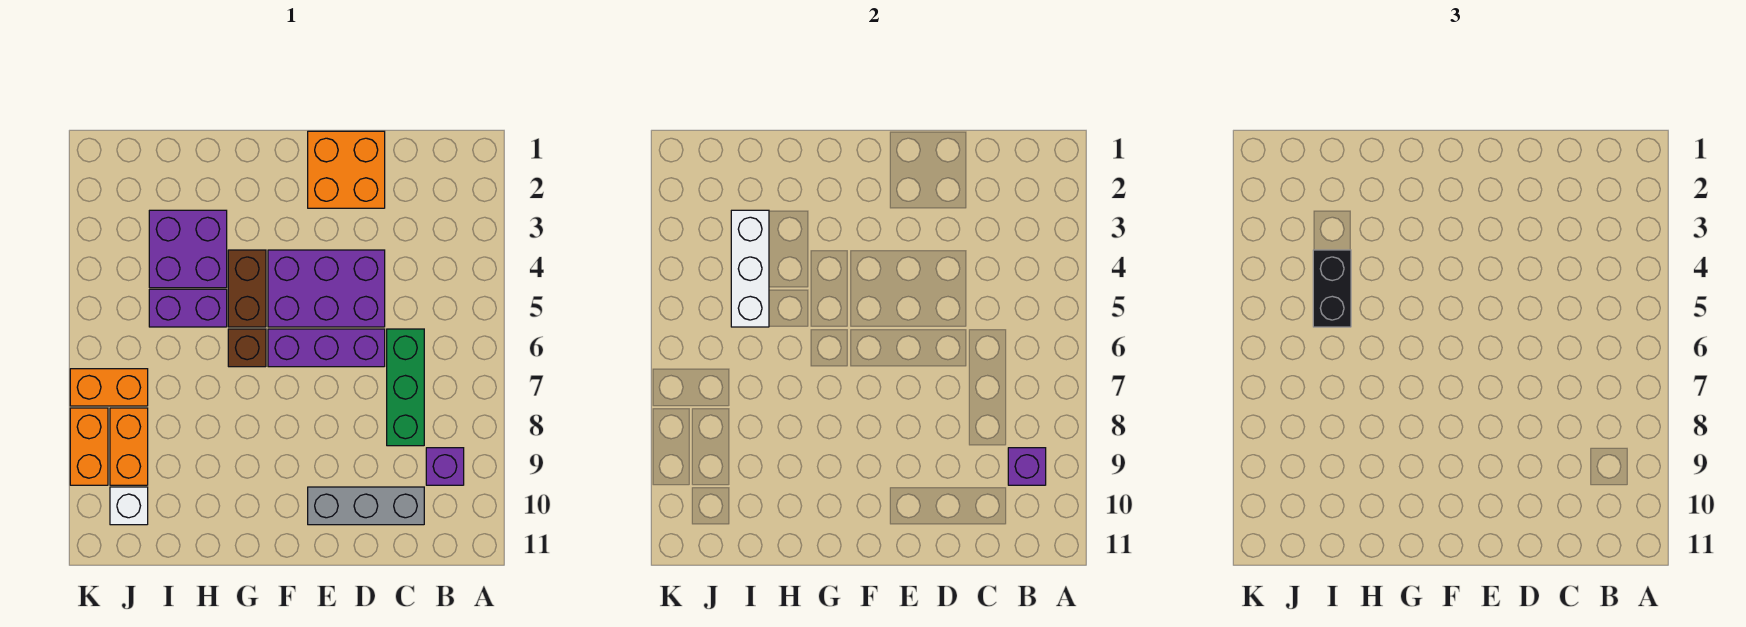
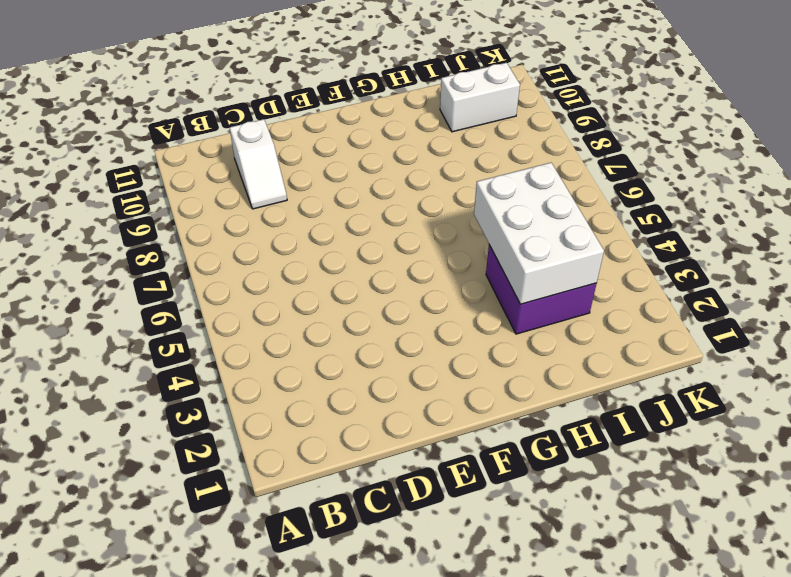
white 1x2 slope [230,119,287,209] -> grey 1x3 brick [308,487,424,525]
white 2x3 brick [474,163,604,304] -> white 1x3 brick [731,210,769,327]
white 1x2 brick [440,63,520,132] -> white 1x1 brick [110,487,148,525]
none -> purple 1x1 brick [426,448,464,485]
none -> green 1x3 brick [387,329,424,446]
none -> orange 2x2 brick [308,131,385,208]

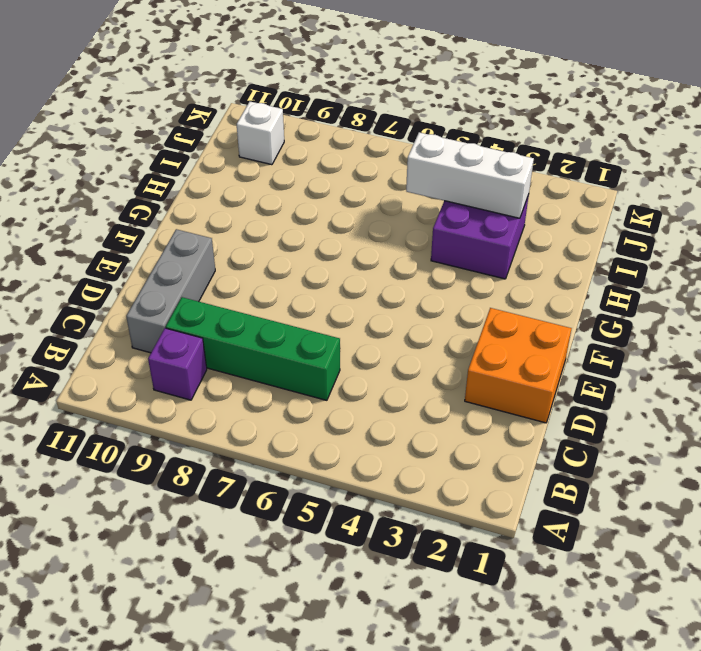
green 1x4 brick [166,297,340,400] -> green 1x3 brick [387,329,424,446]
none -> purple 2x3 brick [268,250,385,327]
none -> purple 1x3 brick [268,329,385,367]
none -> brown 1x2 brick [228,250,266,327]

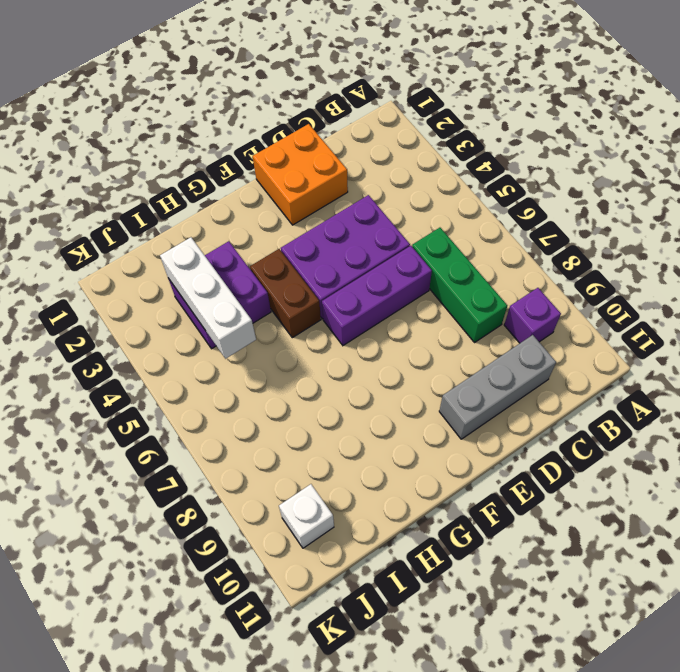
none -> brown 1x1 brick [228,329,266,367]
none -> purple 1x2 brick [149,289,227,327]
none -> orange 1x2 brick [70,369,148,406]

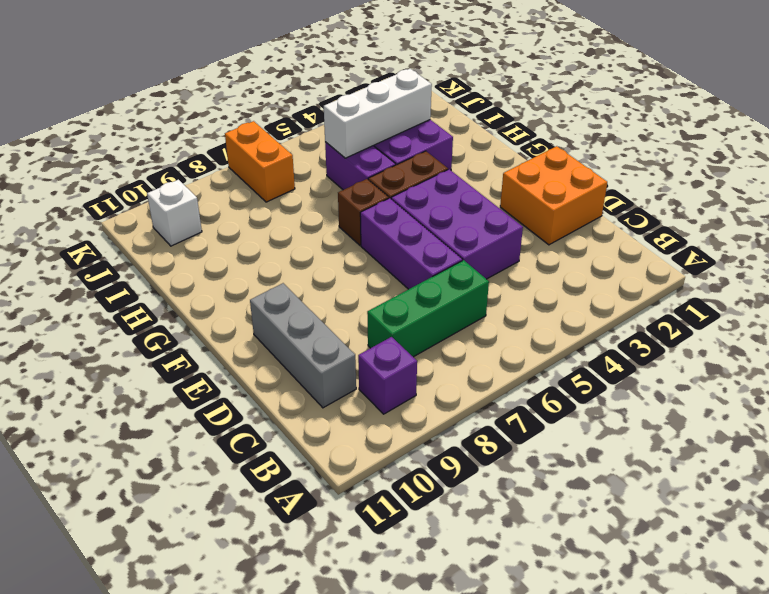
none -> orange 1x2 brick [110,408,148,485]
none -> orange 1x2 brick [70,408,108,485]
none -> purple 1x1 brick [1008,448,1046,485]

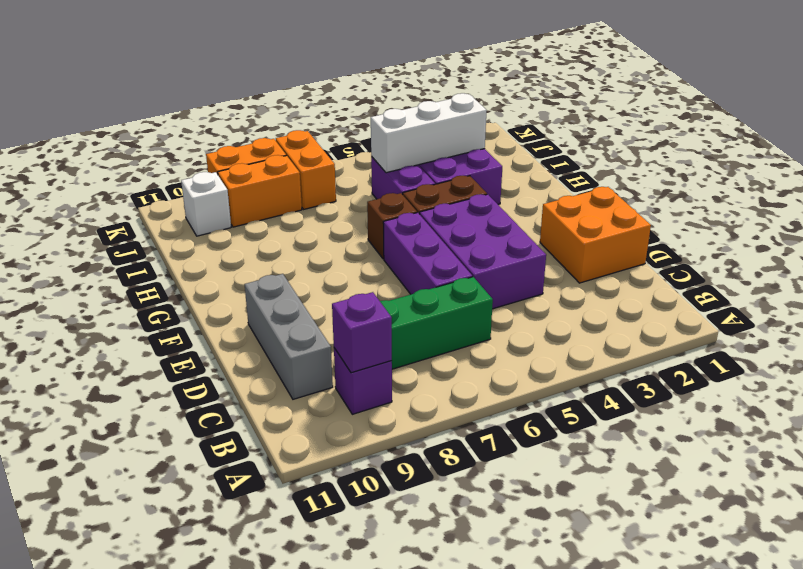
none -> black 1x2 brick [1313,250,1351,327]

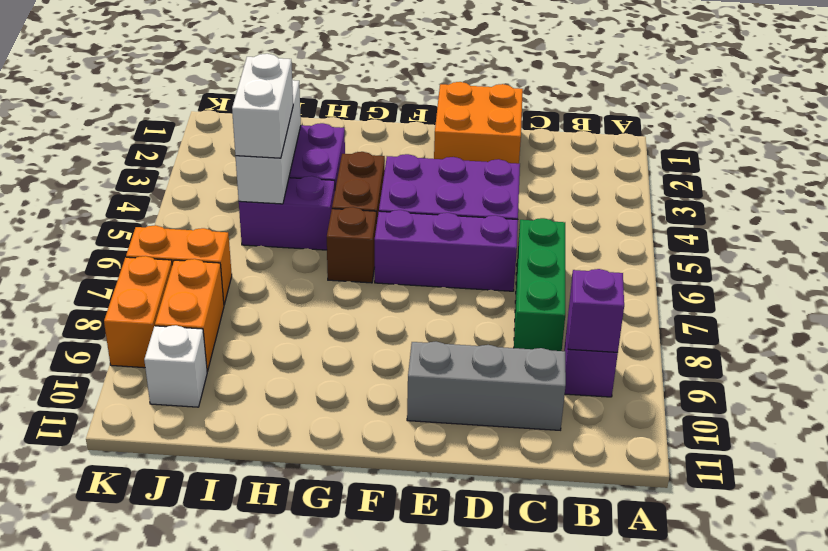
white 1x2 brick [232,54,293,158] -> black 1x2 brick [1313,250,1351,327]

